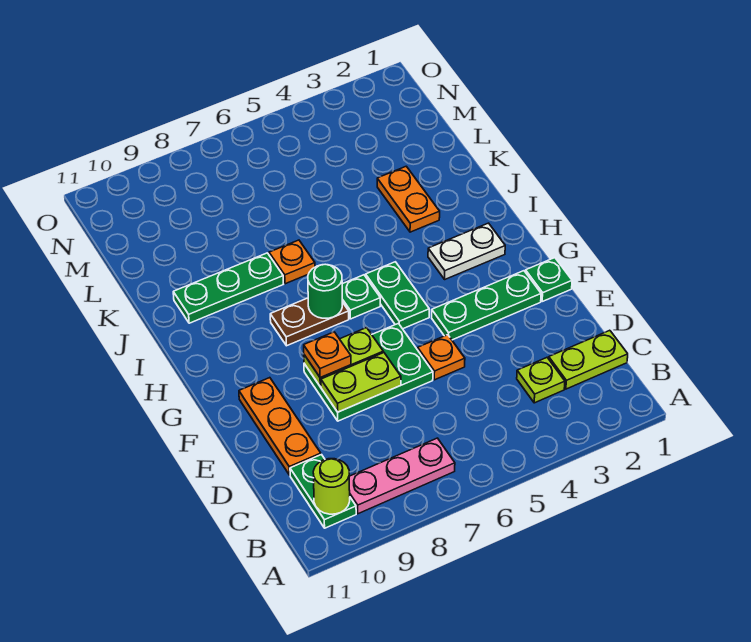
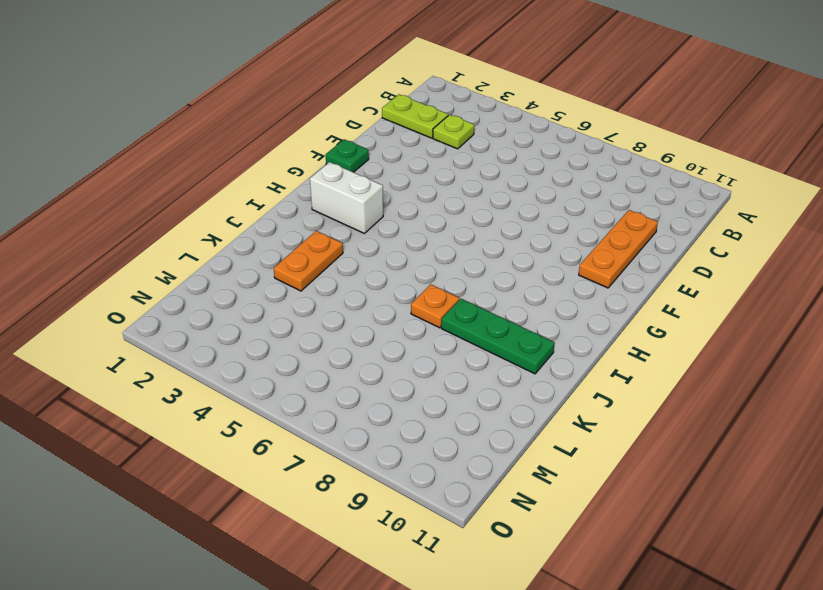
white 1x2 brick [310,162,383,233] -> white 1x2 plate [428,223,505,279]
none -> pink 1x3 plate [349,438,455,514]
none -> green 1x2 plate [290,455,356,528]
none -> orange 1x1 plate [418,335,465,380]

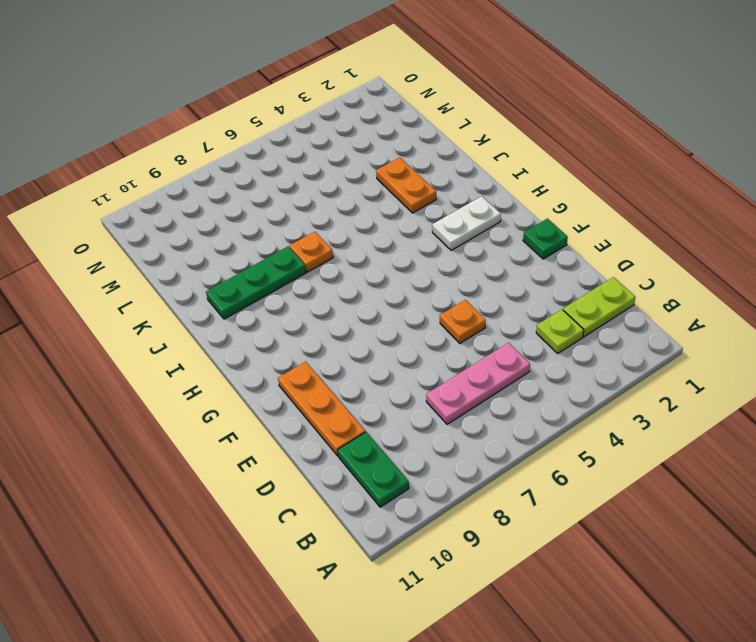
pink 1x3 plate [426,343,530,424] -> pink 1x3 plate moved to [349,438,455,514]
none -> green 2x3 plate [304,323,433,421]
none -> green 1x3 plate [432,271,541,340]
none -> green 1x2 plate [366,262,429,329]

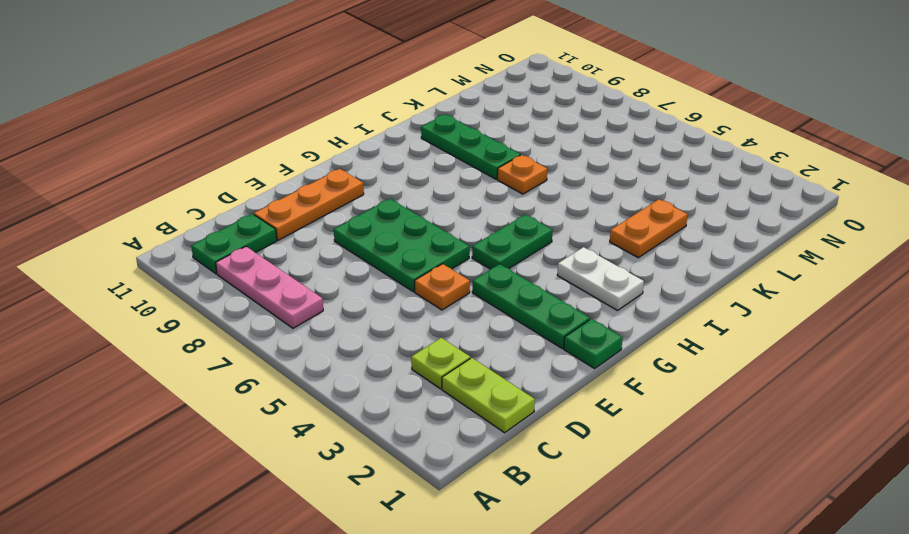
none -> green 1x1 plate [342,275,380,319]
none -> brown 1x2 plate [270,298,349,346]
none -> lime 1x1 round brick [313,459,350,514]

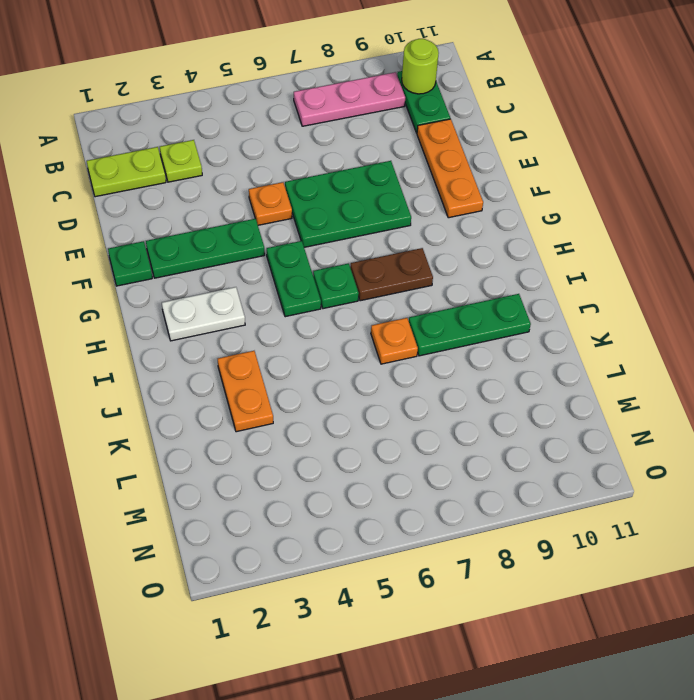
none -> lime 1x2 plate [321,353,401,412]
none -> lime 1x2 plate [304,328,383,387]
none -> green 1x1 round brick [308,264,342,318]

